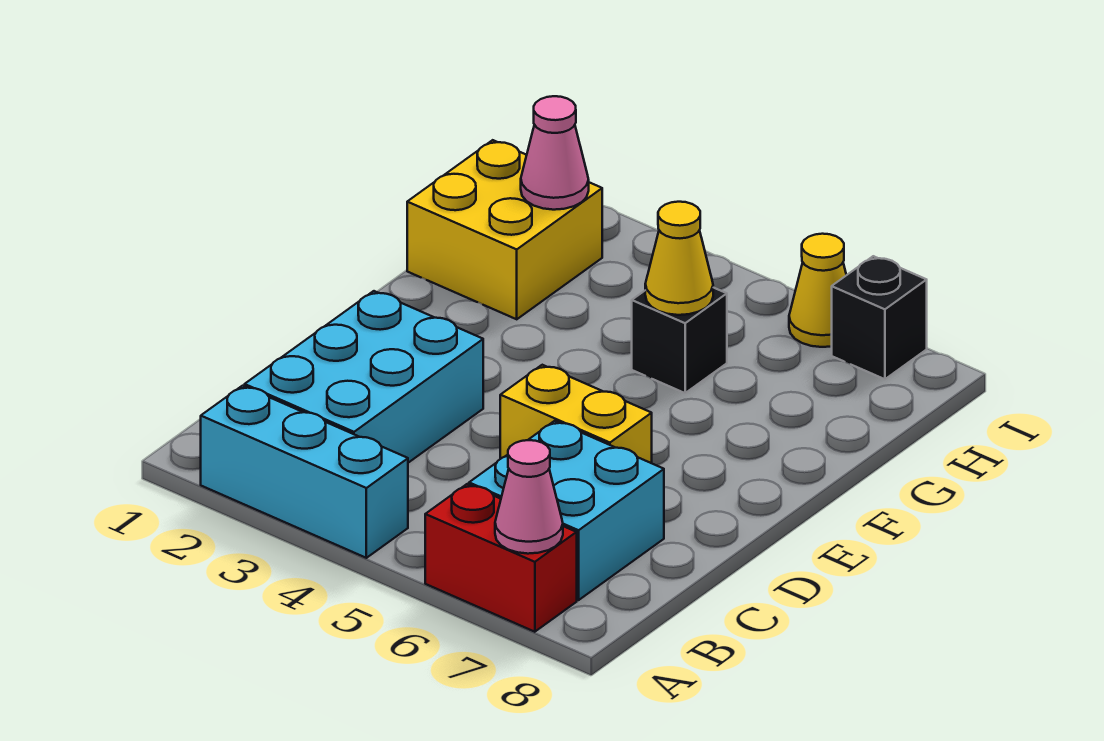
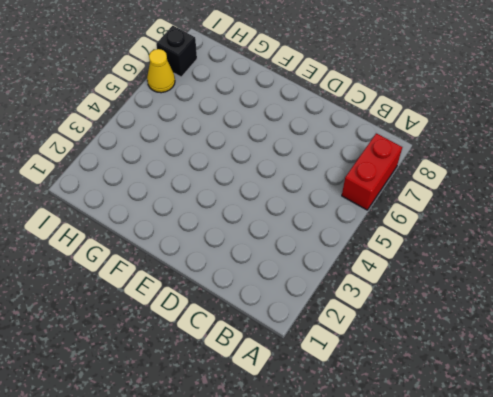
none -> cyan 1x3 brick [201,386,408,558]
none -> cyan 2x3 brick [245,291,483,463]
none -> cyan 2x2 brick [469,421,664,600]

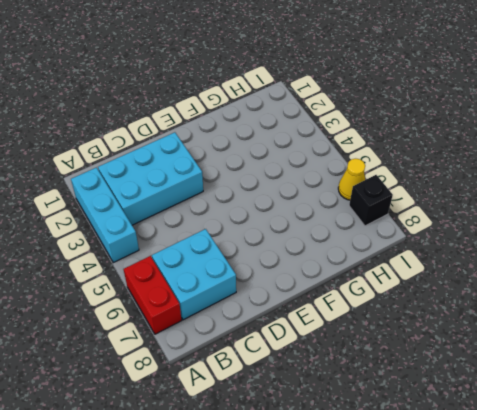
none -> yellow 1x2 brick [500,365,652,463]
none -> yellow 2x2 brick [407,140,602,319]
none -> black 1x1 brick [632,288,727,393]

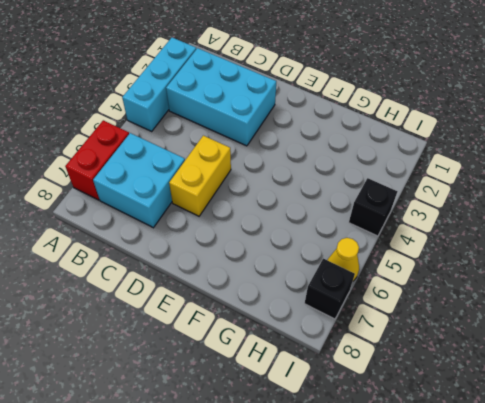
black 1x1 brick [349,178,398,236] -> black 1x1 brick moved to [632,288,727,393]
none -> yellow 2x2 brick [407,140,602,319]
none -> pink 1x1 cone [495,440,563,554]
none -> yellow 1x1 cone [645,202,713,315]

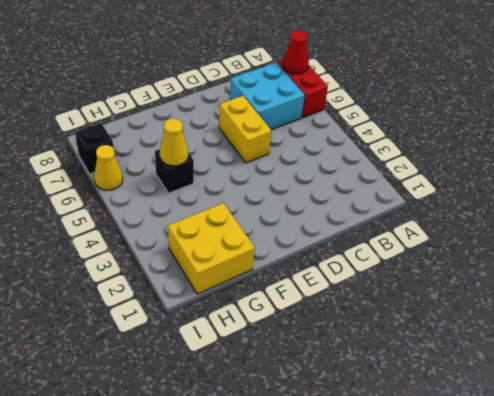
red 1x1 cone [283,30,309,74] -> pink 1x1 cone [495,440,563,554]
none -> cyan 1x3 brick [201,386,408,558]
none -> cyan 2x3 brick [245,291,483,463]
none -> pink 1x1 cone [521,96,589,210]

